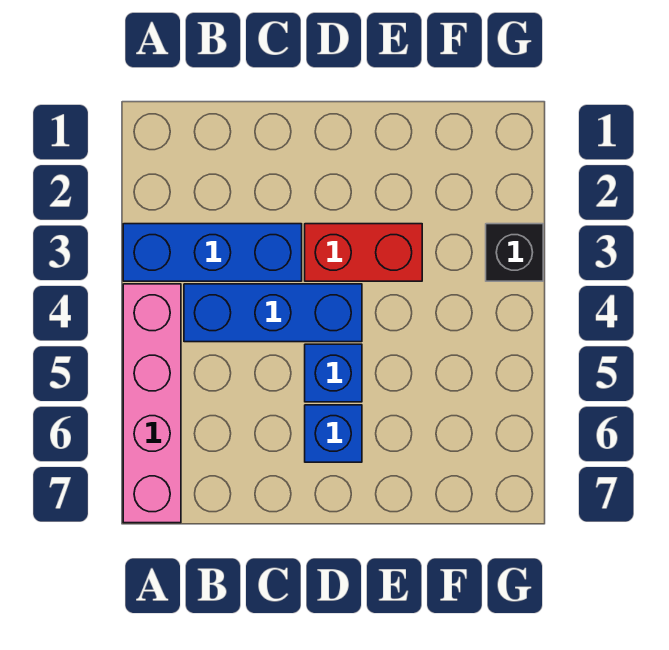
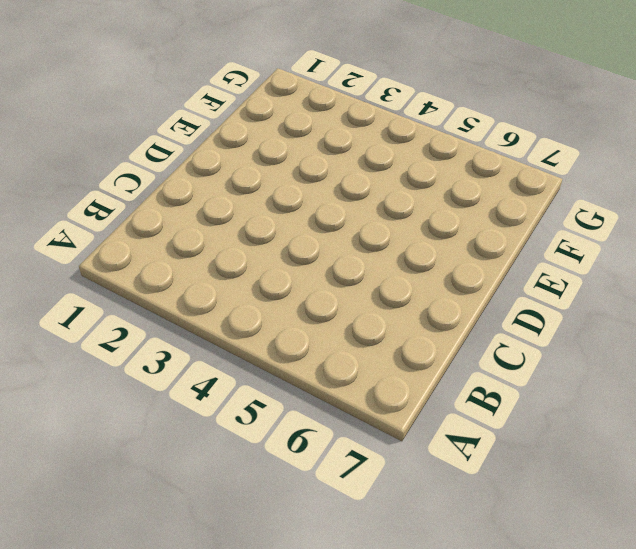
none -> blue 1x3 brick [123,224,302,281]
none -> pink 1x4 brick [123,284,181,523]

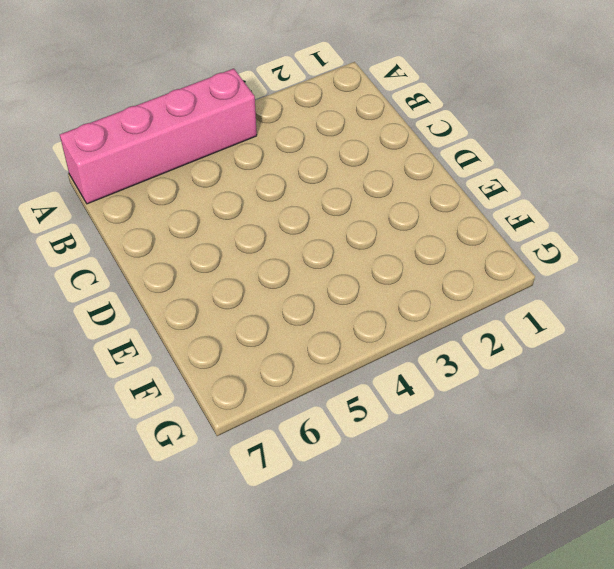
none -> blue 1x3 brick [123,224,302,281]
none -> blue 1x3 brick [184,284,362,342]

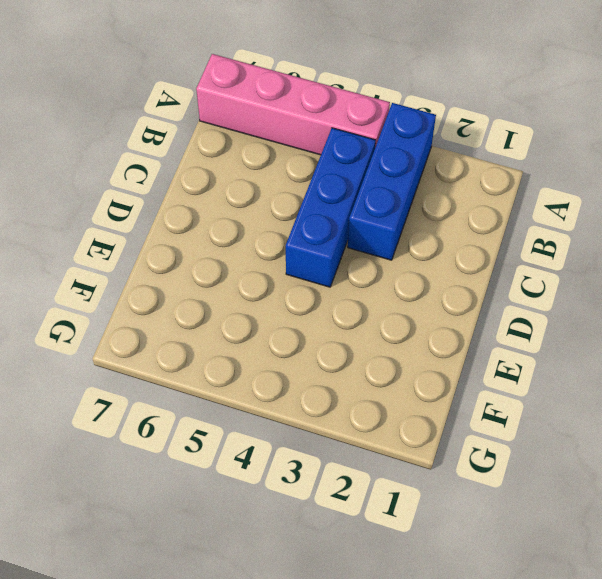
none -> red 1x2 brick [305,224,422,281]
none -> blue 1x1 brick [305,344,362,402]

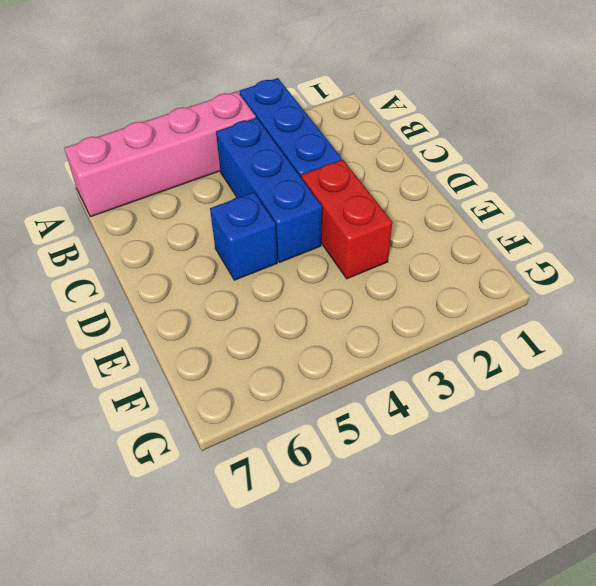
none -> blue 1x1 brick [305,405,362,462]
none -> black 1x1 brick [486,224,543,281]

